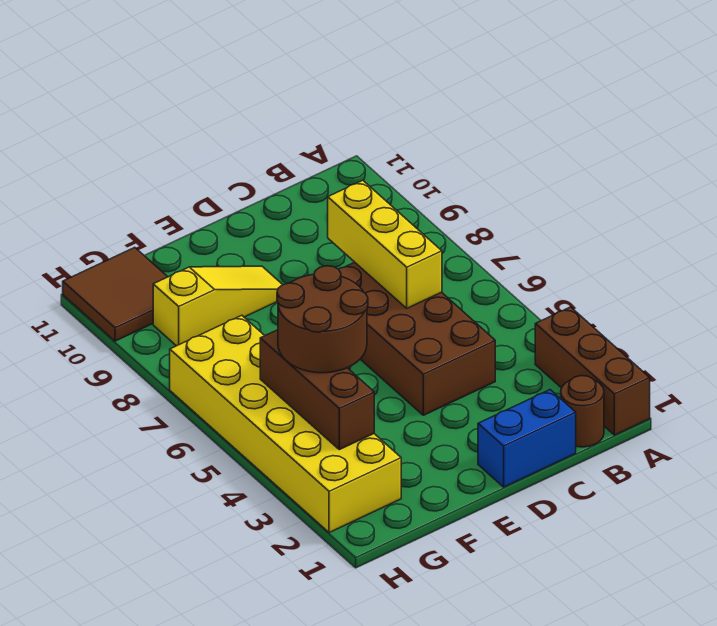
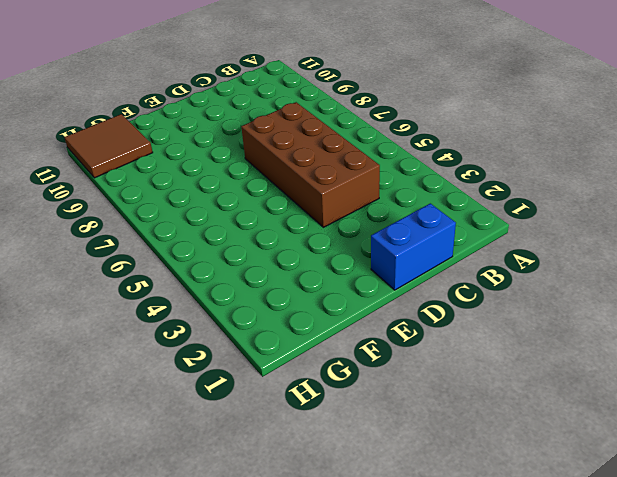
none -> brown 1x3 brick [535,307,650,435]
none -> brown 1x1 round brick [561,376,604,447]

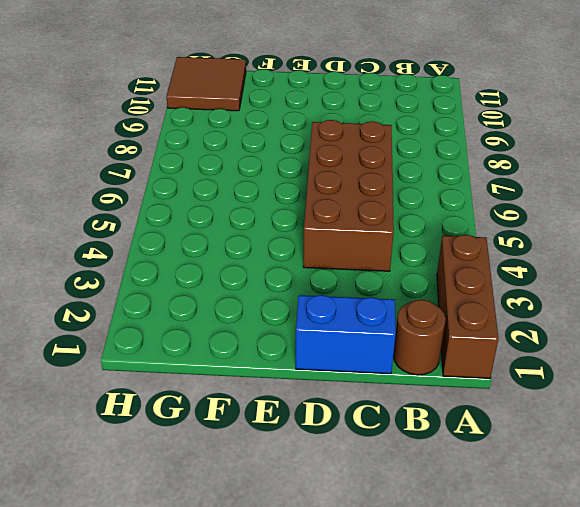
none -> yellow 1x3 slope [153,266,283,346]
none -> yellow 2x6 brick [170,315,401,533]

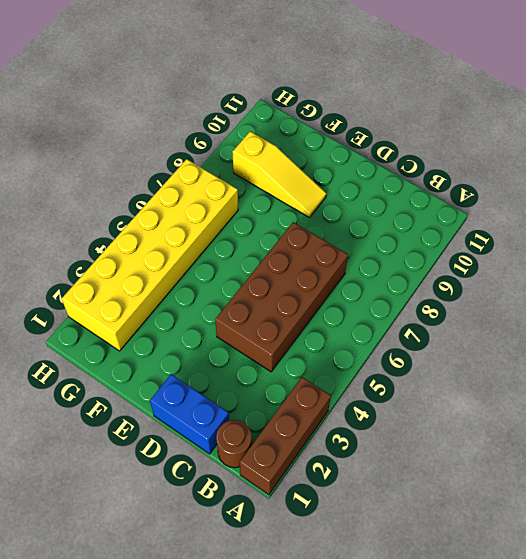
none -> brown 2x2 tile [63,247,167,341]
none -> yellow 1x3 brick [328,180,442,308]

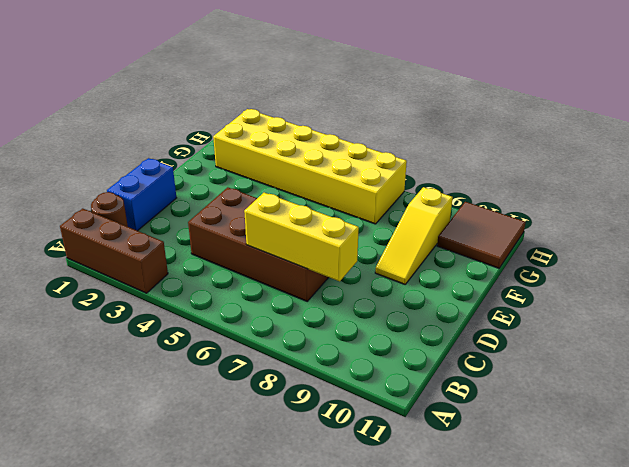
none -> brown 1x3 brick [260,330,374,450]
none -> brown 2x2 round brick [277,266,368,373]

